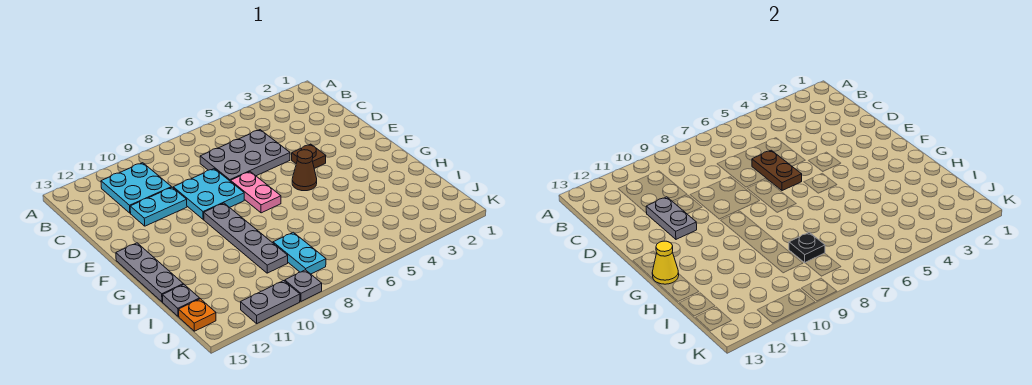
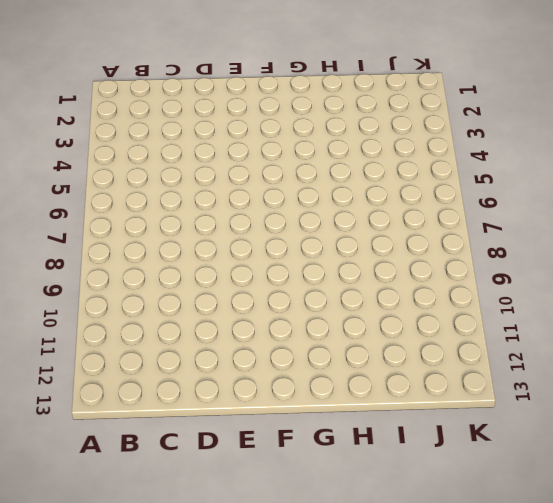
none -> cyan 2x2 plate [101,163,172,213]
none -> grey 2x3 plate [200,130,290,182]
none -> cyan 2x2 plate [173,169,244,219]

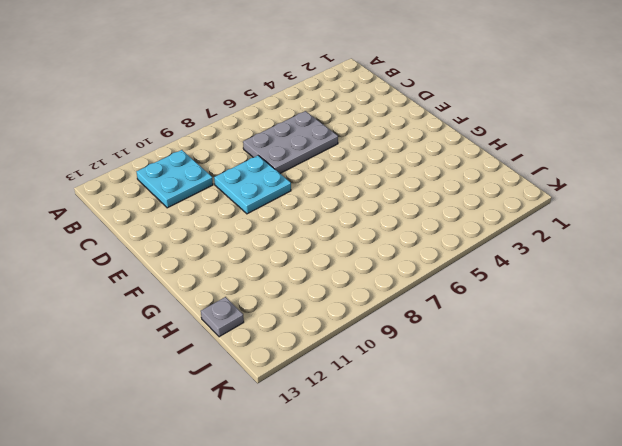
none -> cyan 1x2 plate [130,187,187,226]
none -> brown 1x1 plate [292,144,326,168]
none -> pink 1x2 plate [231,172,281,213]

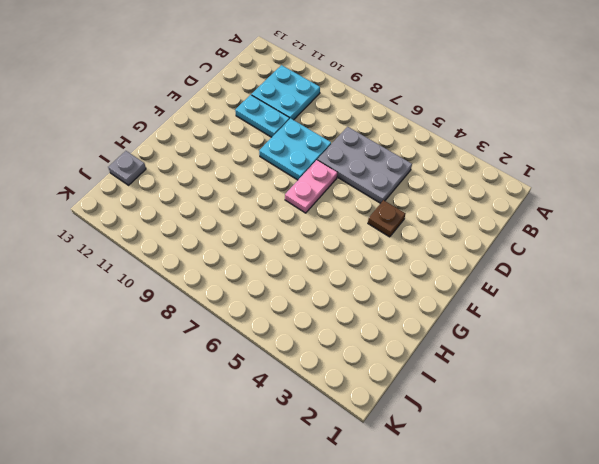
none -> brown 1x1 cone [292,150,317,191]
none -> grey 1x4 plate [204,203,288,273]
none -> grey 1x3 plate [116,243,183,302]

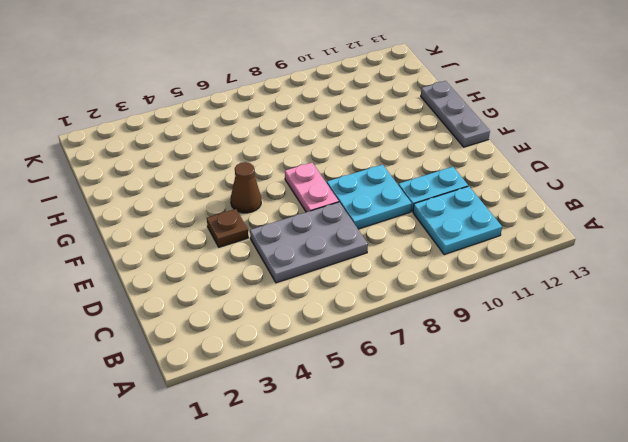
none -> grey 1x4 plate [204,203,288,273]
none -> cyan 1x2 plate [273,232,326,274]
none -> grey 1x1 plate [163,284,200,316]

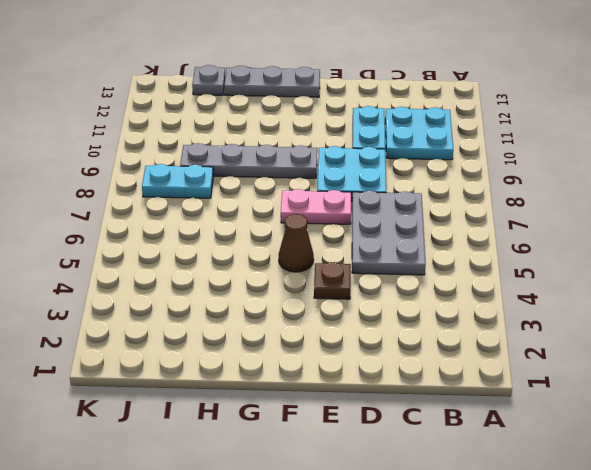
none -> orange 1x1 plate [179,299,216,331]
none -> grey 1x1 plate [285,270,322,301]
none -> grey 1x2 plate [241,281,300,323]

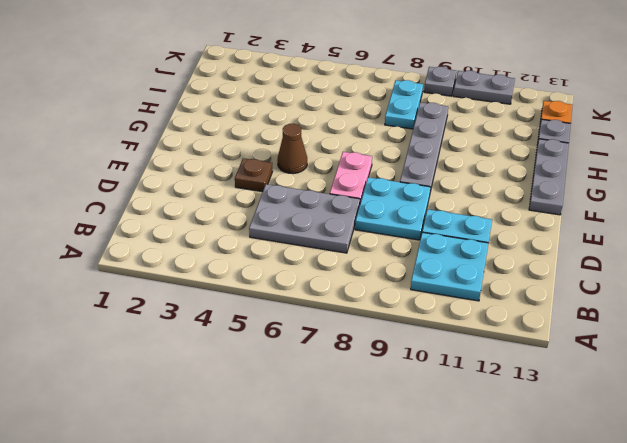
none -> brown 1x2 plate [752,150,802,191]
none -> grey 1x2 plate [646,197,697,239]
none -> yellow 1x1 cone [652,241,679,284]

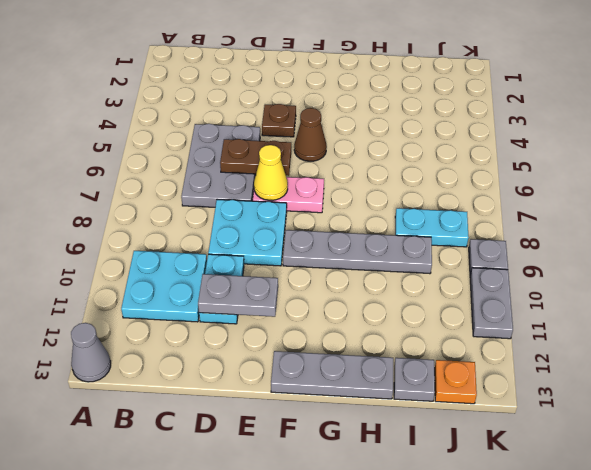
grey 1x1 cone [71,323,111,382] -> none
yellow 1x1 cone [254,145,288,200] -> yellow 1x1 cone moved to [652,241,679,284]
none -> black 1x1 plate [789,232,825,263]

